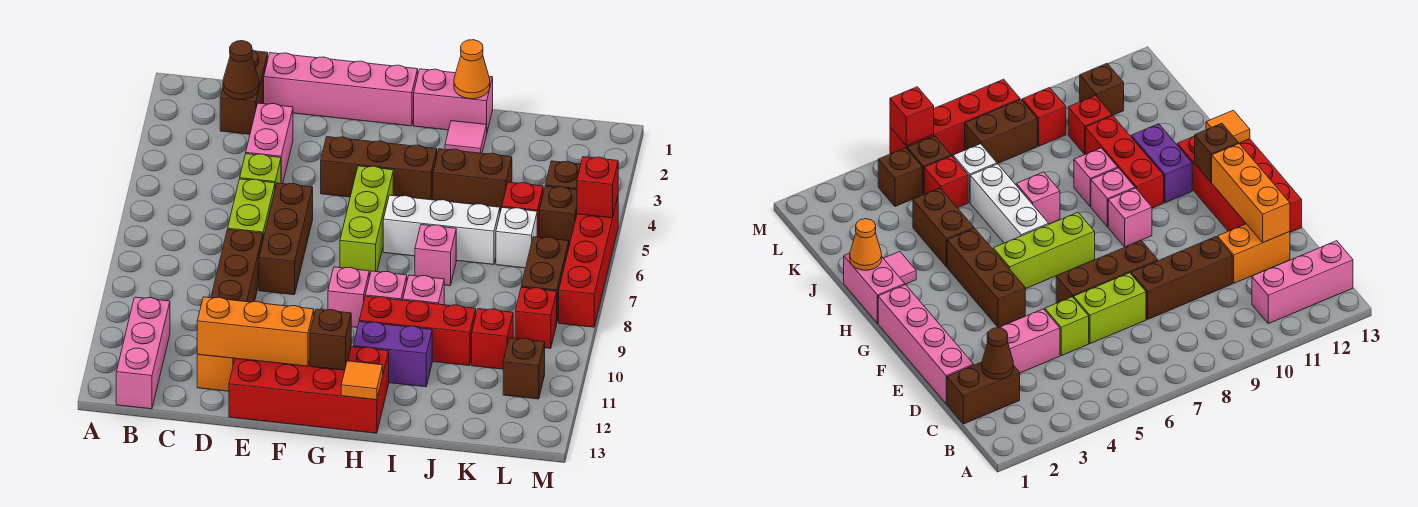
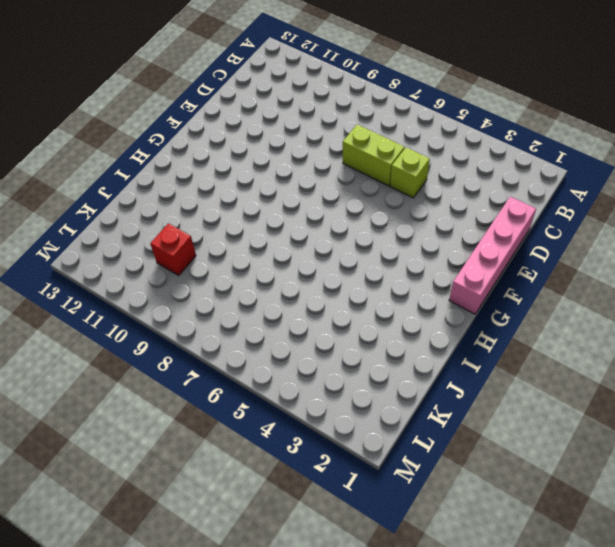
none -> pink 1x3 brick [116,297,170,409]
none -> brown 1x2 brick [220,50,268,134]
none -> pink 1x2 brick [246,103,293,184]
none -> brown 1x3 brick [211,230,263,302]

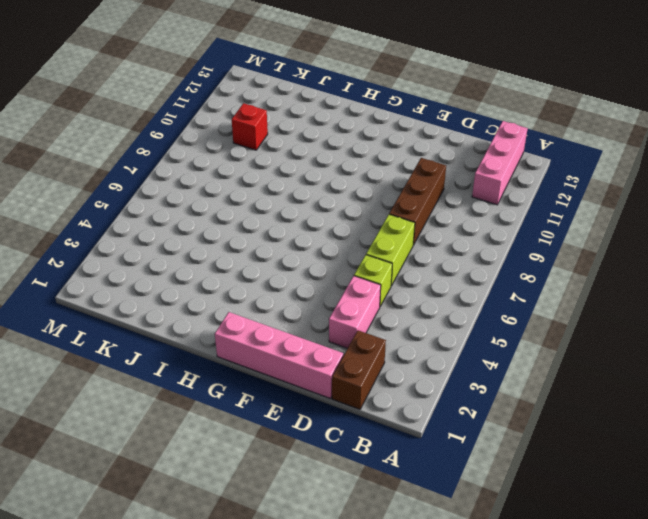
none -> orange 1x2 brick [197,354,235,391]
none -> brown 1x3 brick [259,183,313,295]
none -> red 2x4 brick [229,347,389,433]
none -> brown 1x3 brick [321,137,437,200]

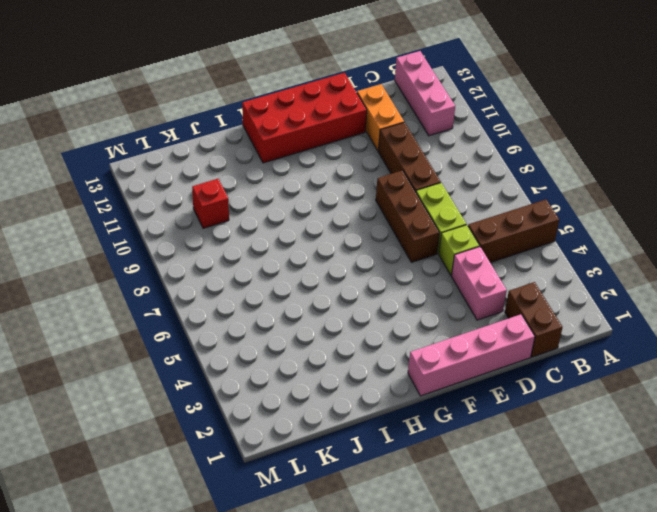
brown 1x3 brick [468,200,559,263] -> brown 1x3 brick moved to [321,137,437,200]
none -> lime 1x3 brick [340,166,393,277]
none -> pink 1x1 brick [328,267,369,328]
none -> pink 1x2 brick [414,69,493,131]
none -> white 1x3 brick [383,195,500,265]

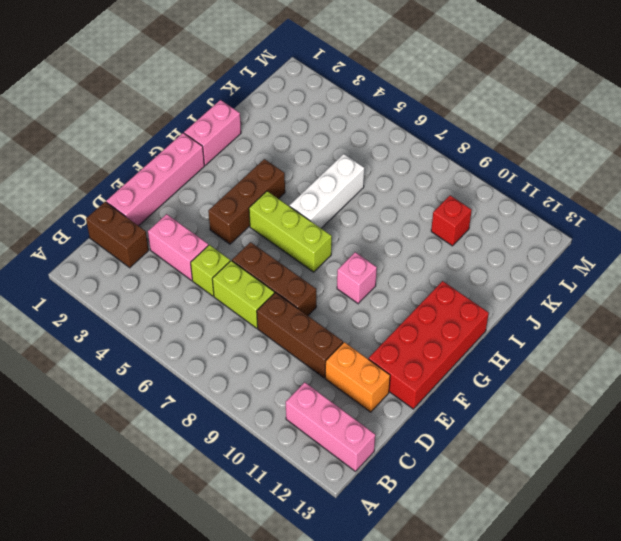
none -> pink 1x1 brick [365,271,407,300]
none -> red 1x3 brick [359,296,476,366]
none -> purple 1x2 brick [353,322,432,387]
none -> pink 1x1 tile [445,121,487,153]

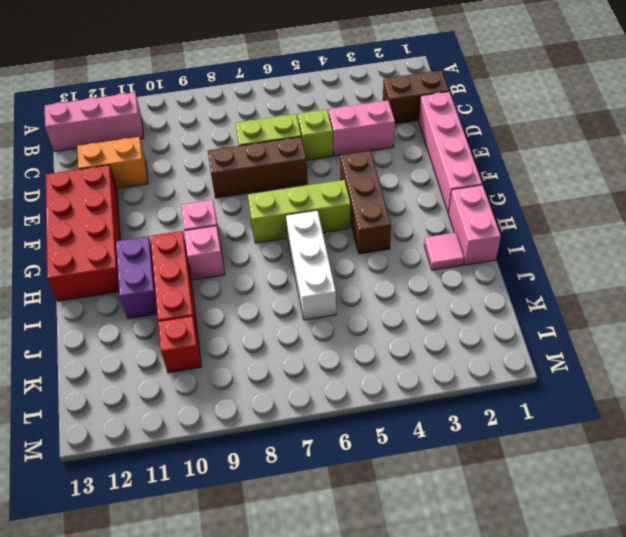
none -> brown 1x3 brick [211,230,263,302]
none -> brown 1x2 brick [433,149,512,212]
none -> pink 1x1 brick [415,225,456,286]
none -> pink 1x1 brick [403,275,444,305]

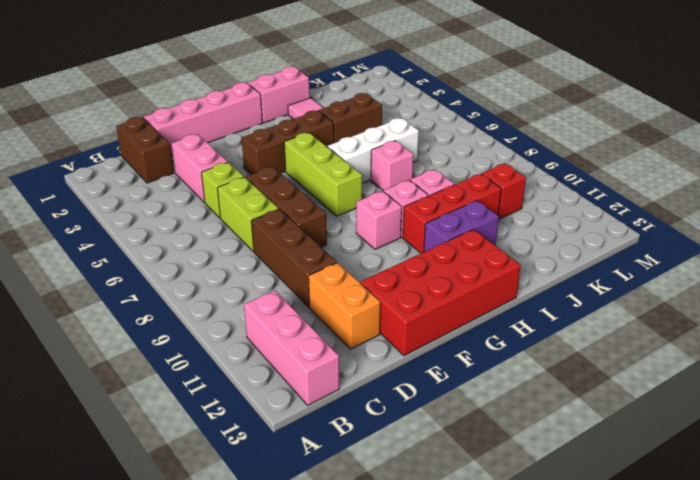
none -> red 1x1 brick [502,182,543,237]
none -> white 1x1 brick [496,208,537,268]
none -> brown 1x1 brick [545,161,581,190]
none -> brown 1x1 brick [539,186,577,245]

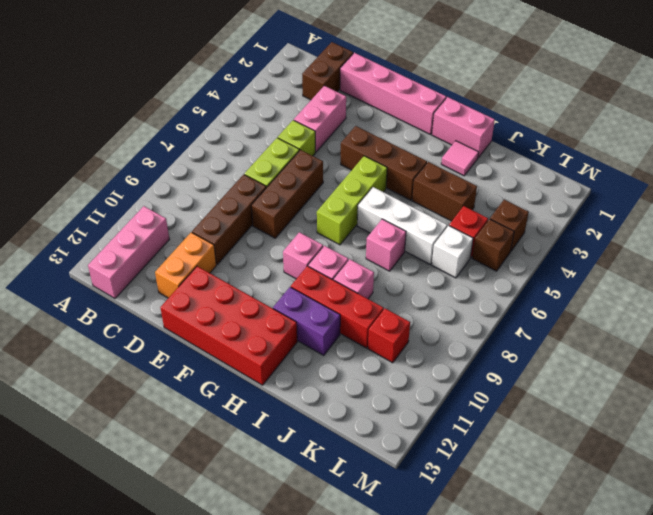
none -> brown 1x2 brick [521,237,569,321]
none -> red 1x1 brick [515,287,557,348]
none -> brown 1x1 brick [503,338,545,399]
none -> red 1x4 brick [559,197,618,327]

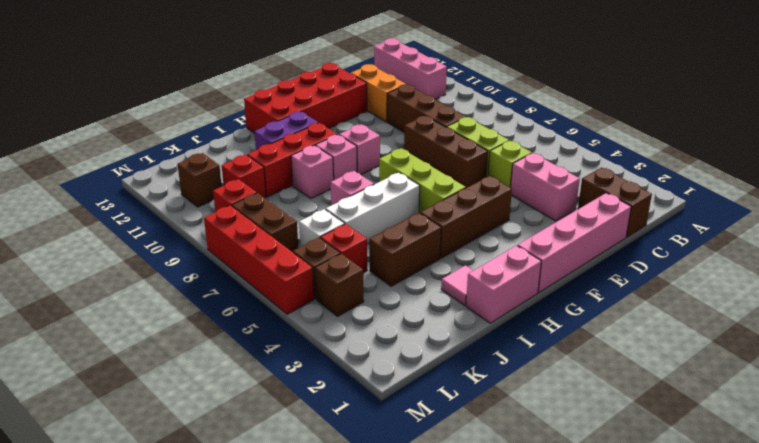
none -> brown 1x1 cone [223,41,259,99]
none -> orange 1x3 brick [197,297,314,366]
none -> brown 1x1 brick [310,309,351,370]
none -> orange 1x1 tile [341,361,383,400]

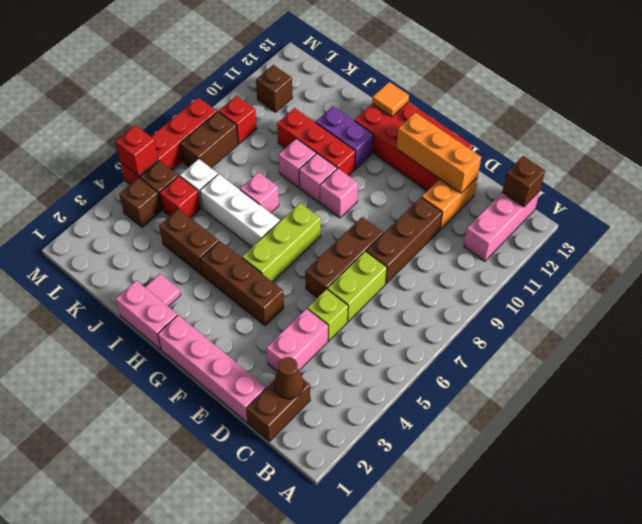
brown 1x1 brick [502,156,545,207] -> brown 1x1 brick moved to [310,309,351,370]
none -> red 1x1 brick [472,309,513,369]
none -> orange 1x1 cone [454,40,490,99]

